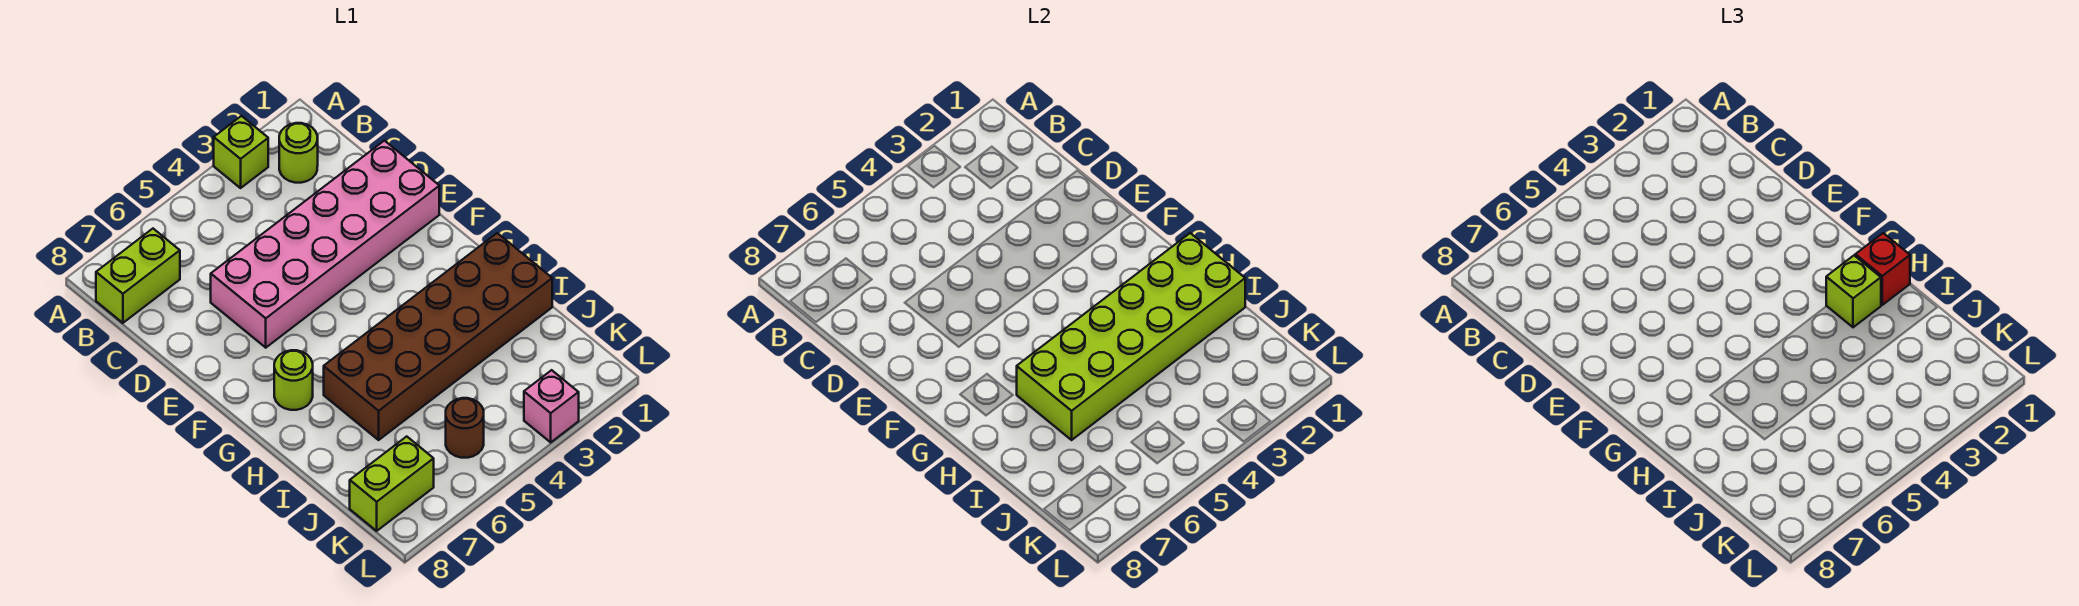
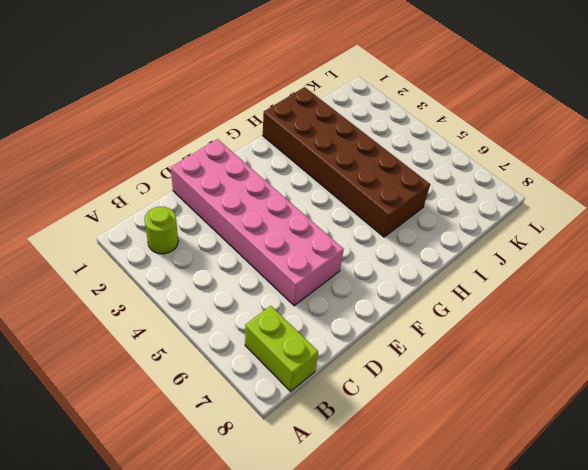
none -> lime 1x1 brick [214,116,268,188]
none -> lime 1x1 round brick [274,350,313,410]
none -> brown 1x1 round brick [446,398,484,458]

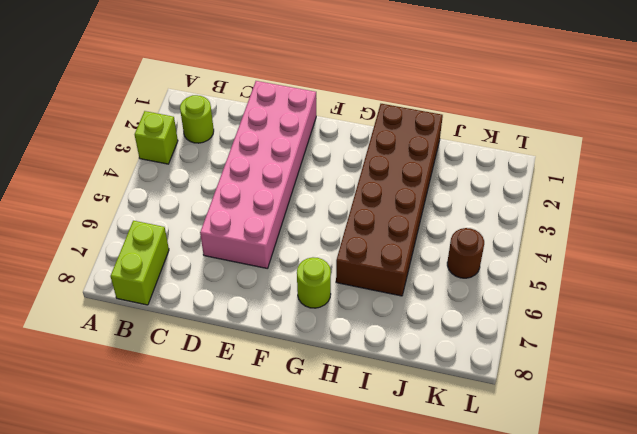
none -> lime 1x2 brick [350,436,434,531]
none -> pink 1x1 brick [524,370,579,442]
none -> lime 2x6 brick [1017,233,1245,440]

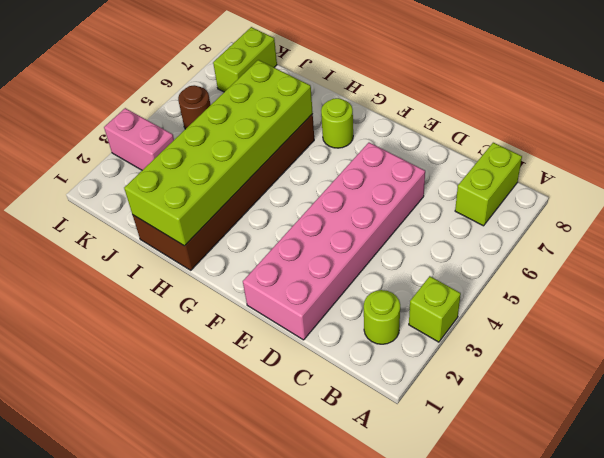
pink 1x2 brick [104,108,174,170] -> pink 1x1 brick [524,370,579,442]
none -> red 1x1 brick [1855,233,1910,305]
none -> lime 1x1 brick [1826,256,1881,327]

